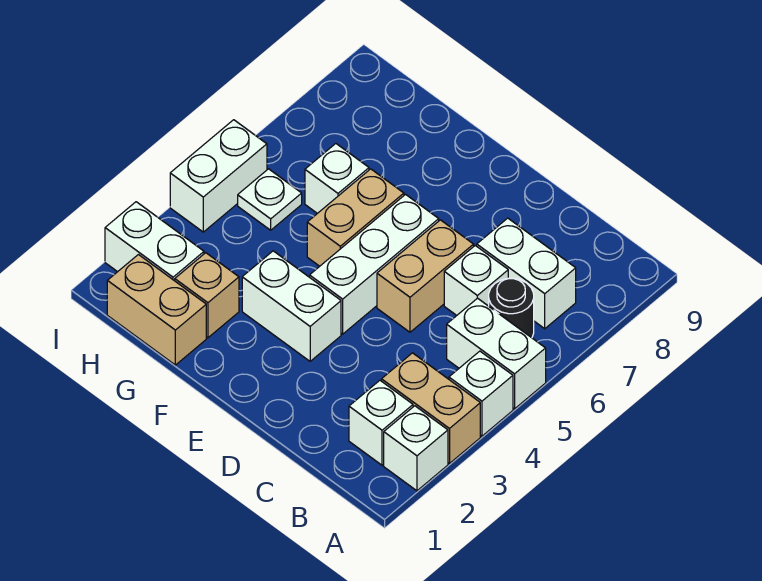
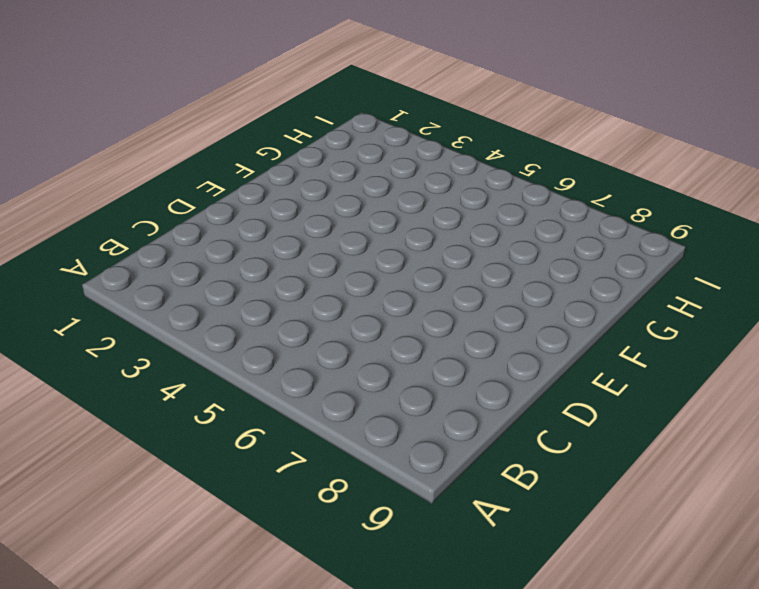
none -> white 1x1 brick [384,406,448,491]
none -> tan 1x2 brick [382,353,480,463]
none -> white 1x1 brick [449,351,513,436]

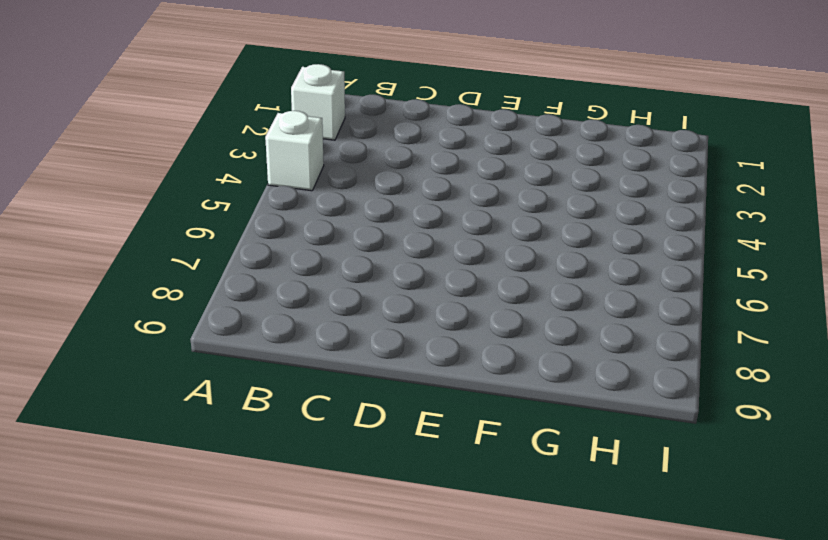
none -> tan 1x2 brick [382,353,480,463]
none -> white 1x2 brick [447,298,546,409]
none -> white 1x1 brick [349,381,413,465]

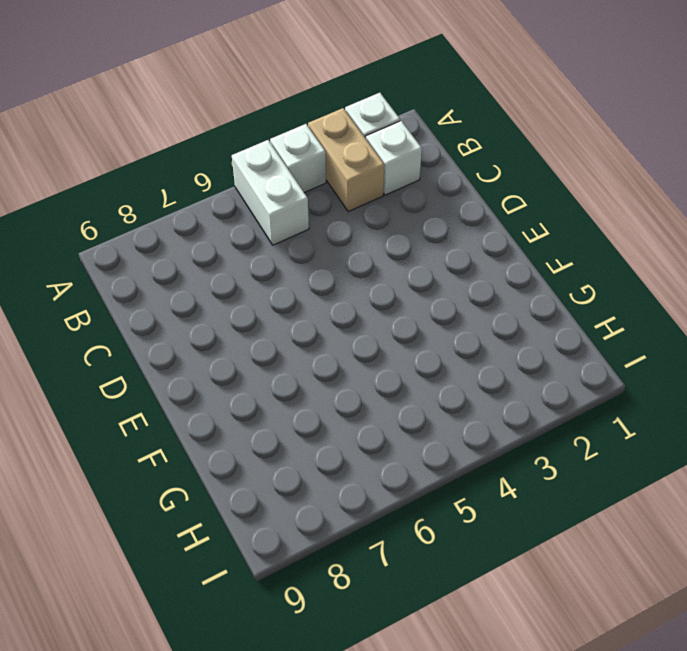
none -> black 1x1 round brick [489,278,534,338]
none -> white 1x2 brick [477,218,576,329]
none -> white 1x1 brick [444,246,508,316]

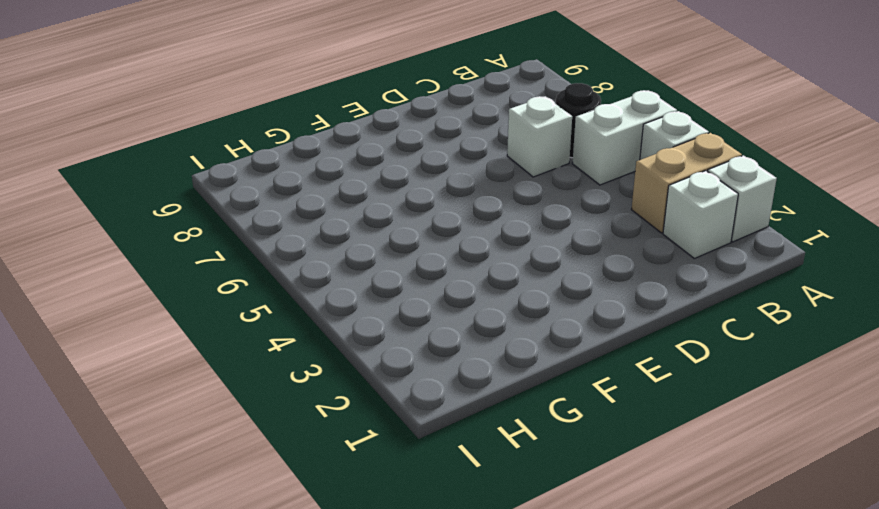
none -> white 1x2 brick [477,218,576,329]
none -> tan 1x2 brick [377,220,474,332]
none -> white 1x2 brick [242,251,341,361]

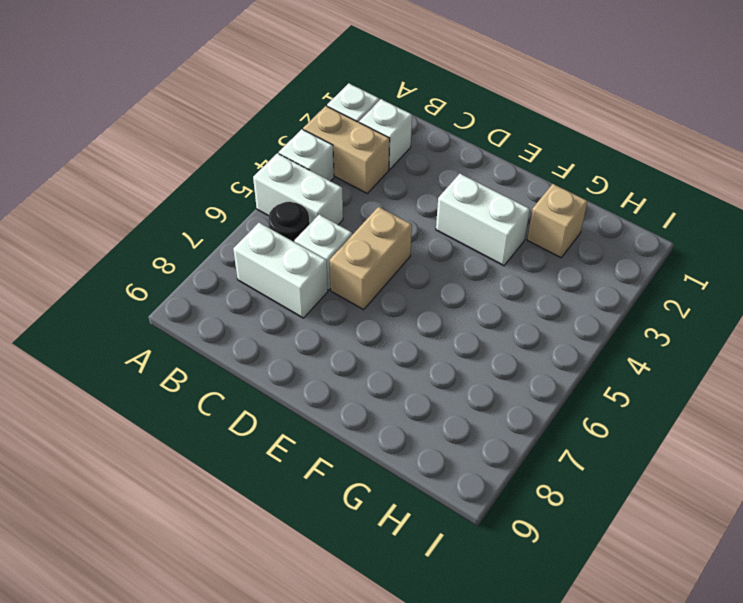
none -> white 1x3 brick [310,195,439,334]
none -> tan 1x2 brick [307,169,404,266]
none -> tan 1x2 brick [107,255,206,365]

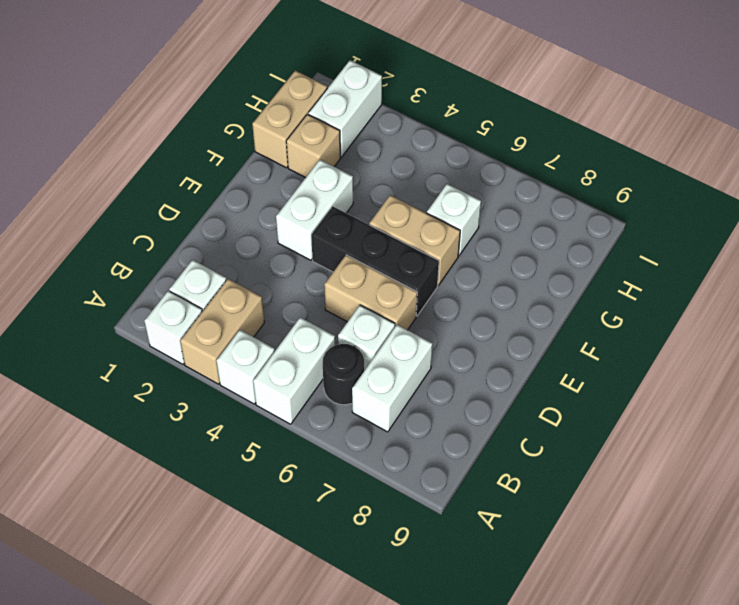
black 1x3 brick [311,207,439,316] -> white 1x3 brick [310,195,439,334]
none -> white 1x1 plate [238,169,302,230]
none -> white 1x2 brick [170,120,267,232]

